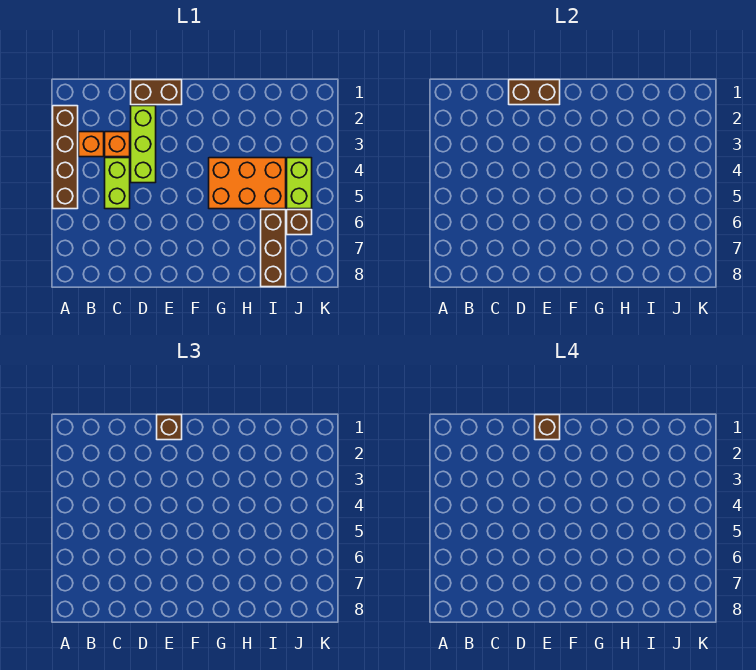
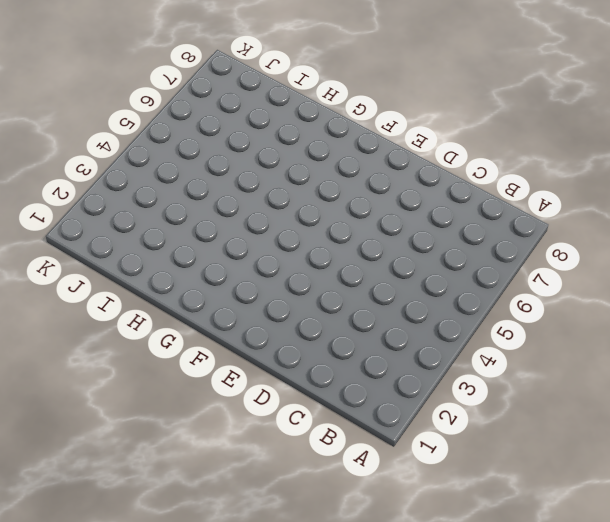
none -> brown 1x4 brick [53,106,78,209]
none -> orange 1x1 brick [79,132,104,157]
none -> orange 1x1 brick [105,132,130,157]

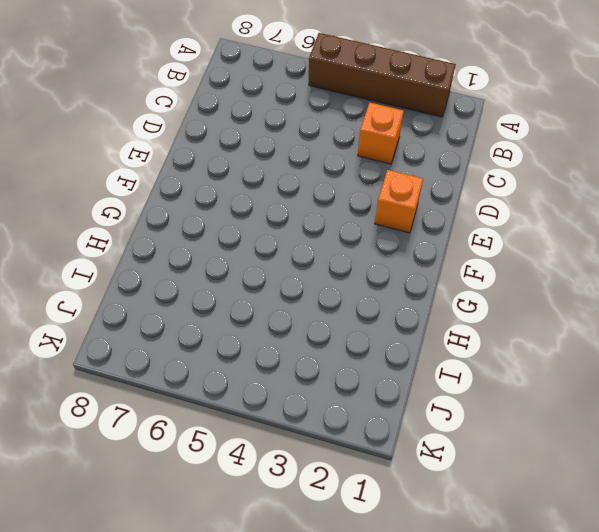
orange 1x1 brick [375,170,423,233] -> orange 1x1 brick moved to [79,132,104,157]
none -> lime 1x2 brick [105,158,130,209]
none -> brown 1x2 brick [131,80,182,105]
none -> lime 1x3 brick [131,106,156,183]

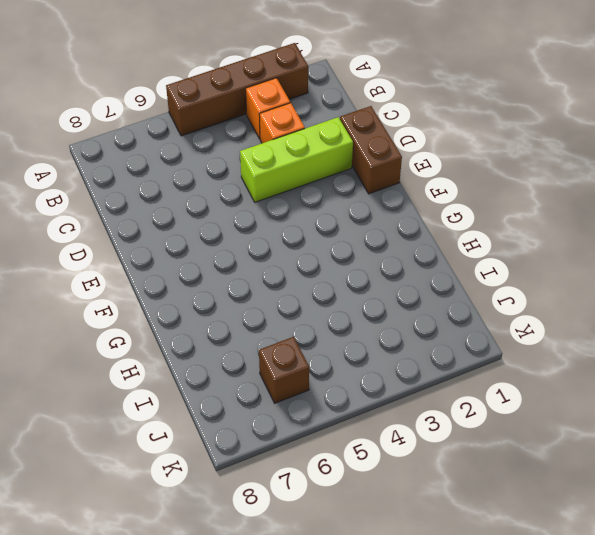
none -> lime 1x2 brick [105,158,130,209]
none -> orange 2x3 brick [209,158,286,209]
none -> brown 1x3 brick [261,210,286,287]

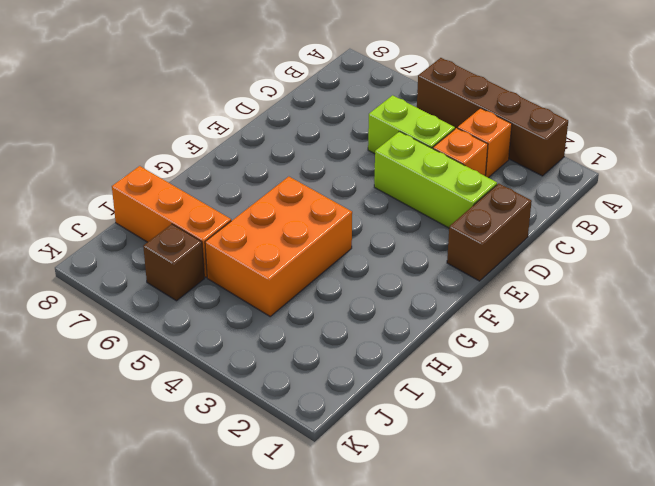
orange 1x3 brick [112,166,231,277] -> brown 1x3 brick [261,210,286,287]
none -> lime 1x2 brick [287,158,312,209]
none -> brown 1x2 brick [509,80,560,105]
none -> brown 1x1 brick [157,415,182,440]

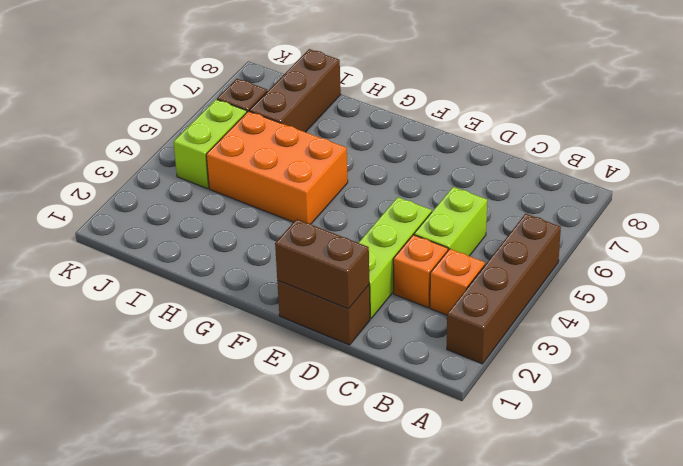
none -> brown 1x1 brick [157,415,182,440]
none -> brown 1x1 brick [535,415,560,440]

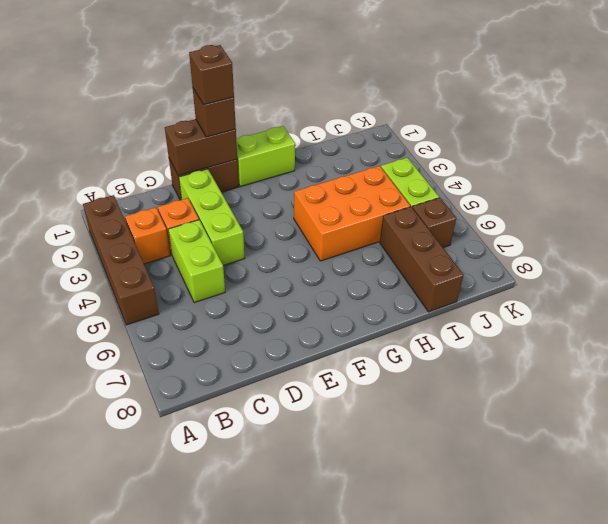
lime 1x2 brick [236,126,295,187] -> none

